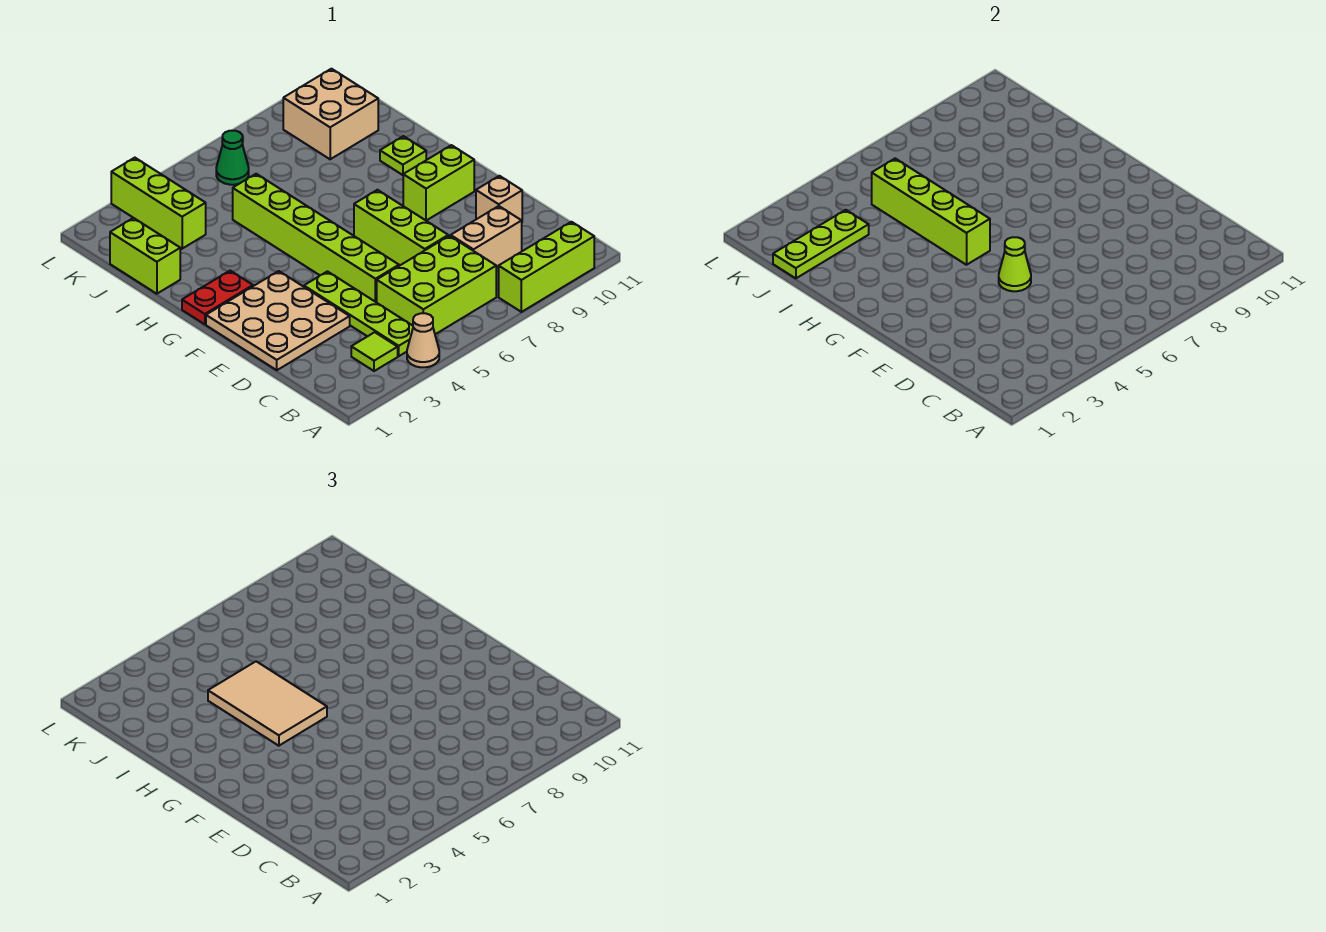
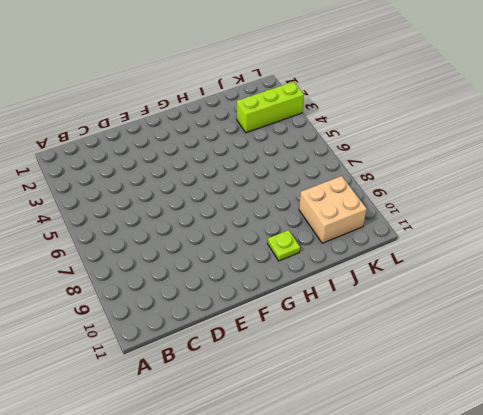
none -> tan 1x1 cone [407,313,439,367]
none -> lime 1x3 brick [499,222,594,312]
none -> lime 1x1 tile [351,332,398,371]

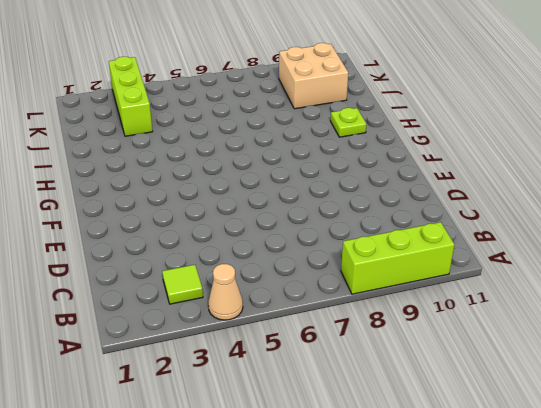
none -> lime 1x4 plate [304,271,413,356]
none -> lime 2x3 brick [377,236,496,334]
none -> tan 1x2 brick [451,206,522,268]

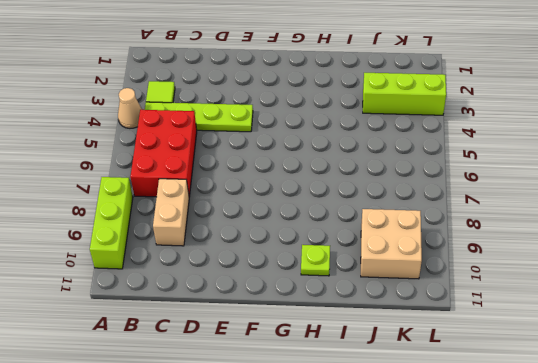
red 2x3 brick [130,110,197,197] -> lime 2x3 brick [377,236,496,334]
none -> tan 3x3 plate [206,271,350,370]
none -> lime 1x6 brick [233,174,399,302]
none -> lime 1x3 brick [354,190,448,265]

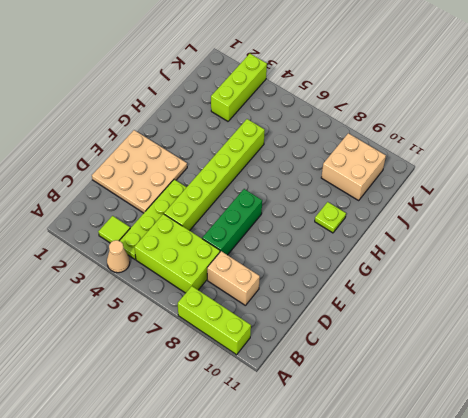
green 1x3 brick [202,189,262,255] -> lime 1x3 brick [354,190,448,265]
none -> tan 1x1 brick [476,176,522,221]
none -> lime 1x2 brick [403,145,474,221]
none -> red 1x2 plate [182,271,253,324]

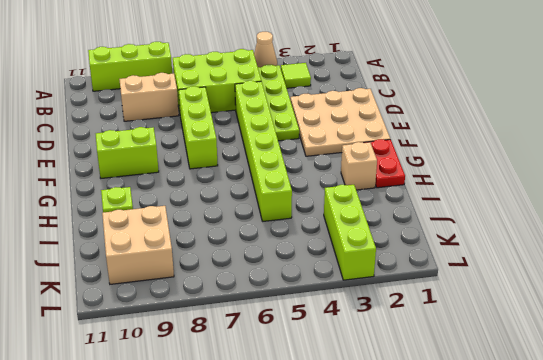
red 1x2 plate [364,139,405,188] -> red 1x2 plate turned to [182,271,253,324]
tan 1x1 brick [341,142,377,190] -> tan 1x1 brick moved to [476,176,522,221]
none -> lime 1x2 brick [110,218,180,294]
none -> green 1x1 cone [216,131,249,185]
none -> lime 1x1 cone [999,237,1031,291]

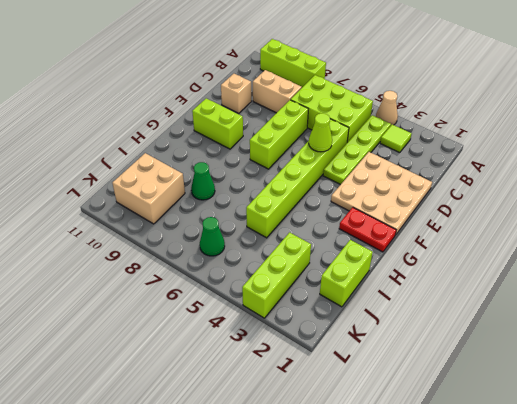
green 1x1 cone [191,162,215,200] -> none
none -> lime 1x1 plate [380,136,426,175]
none -> lime 1x4 brick [872,159,990,265]
none -> lime 1x3 plate [773,210,869,278]

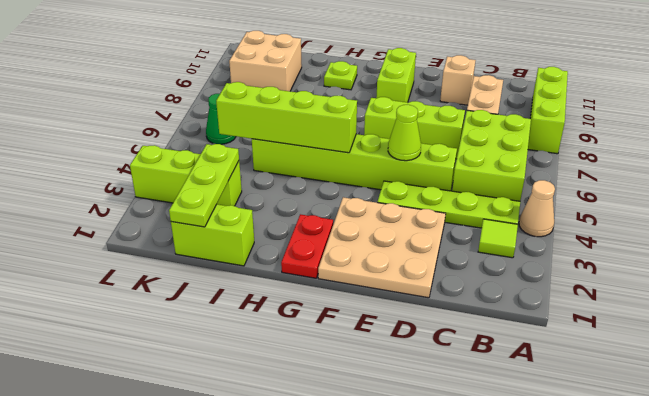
none -> tan 2x3 tile [208,661,327,746]

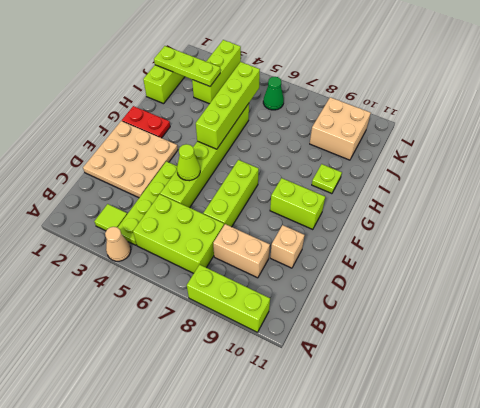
none -> tan 2x3 tile [208,661,327,746]

